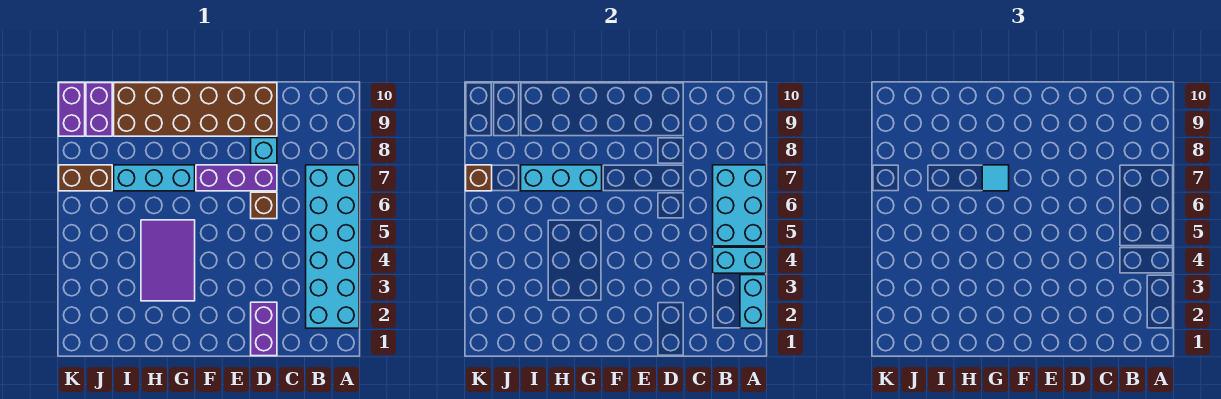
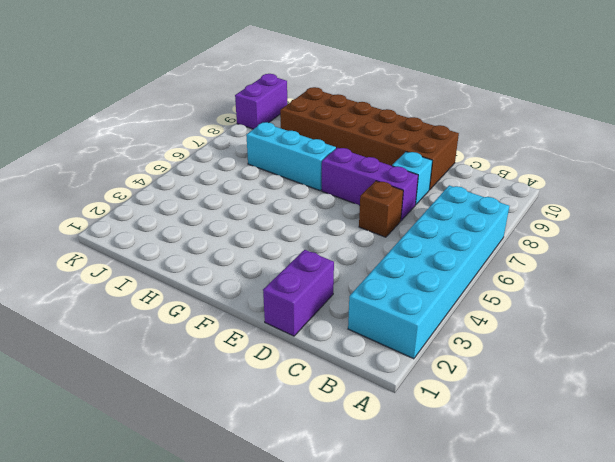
none -> purple 2x3 tile [141,220,195,301]
none -> brown 1x2 brick [59,165,112,191]
none -> purple 1x2 brick [86,83,112,136]

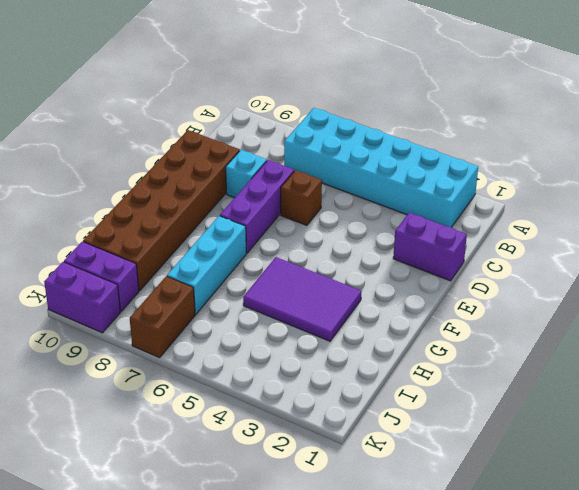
none -> cyan 1x2 brick [740,275,766,328]
none -> cyan 1x2 brick [713,247,766,273]
none -> cyan 2x3 brick [713,165,766,246]

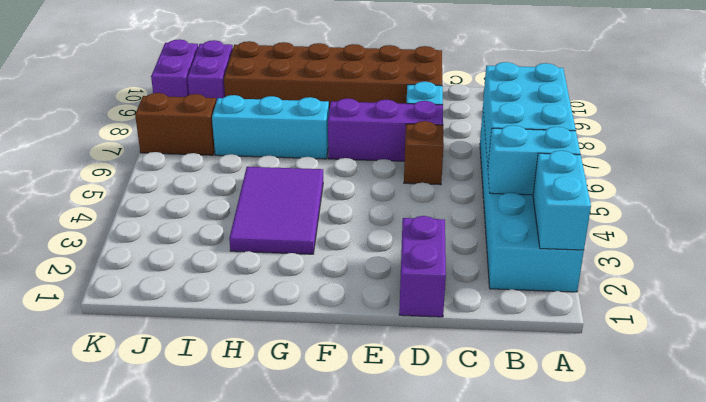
none -> cyan 1x3 brick [521,165,602,191]
none -> brown 1x1 brick [466,165,492,191]
none -> cyan 1x1 tile [982,165,1009,191]

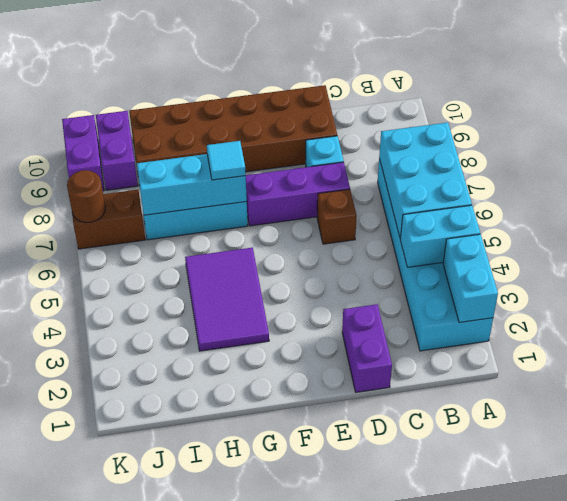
brown 1x1 round brick [67,170,105,223] -> brown 1x1 brick [466,165,492,191]

